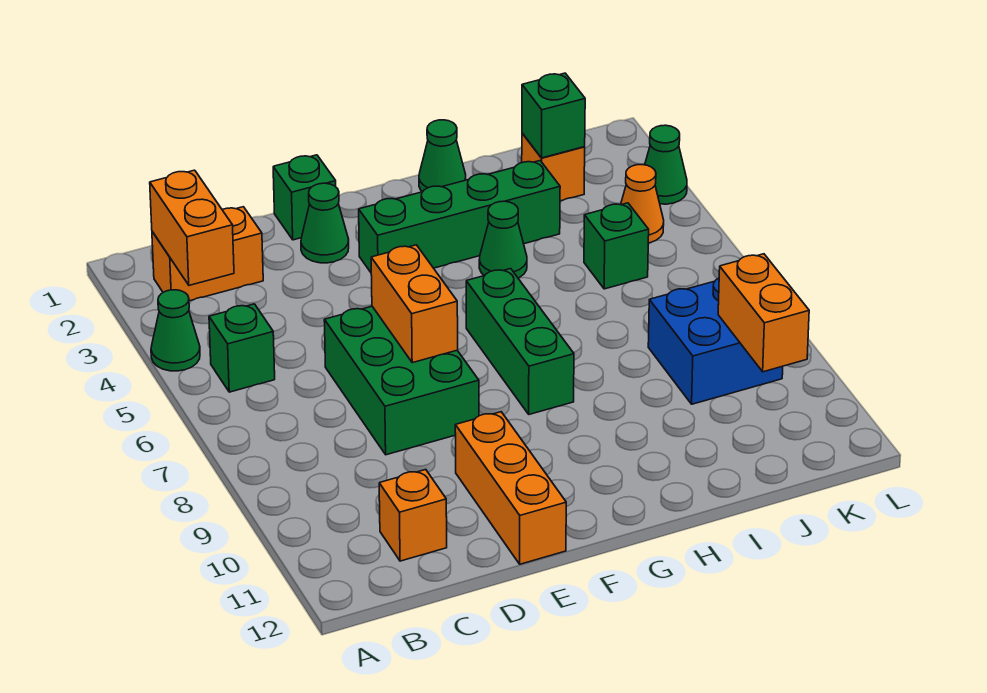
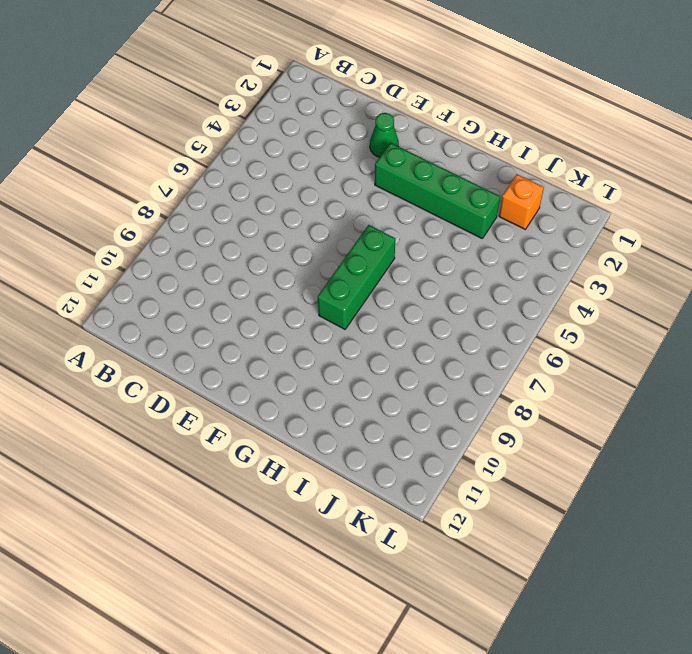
none -> green 1x1 cone [151,290,200,371]
none -> orange 1x2 brick [152,207,263,301]
none -> green 1x1 brick [209,304,275,392]

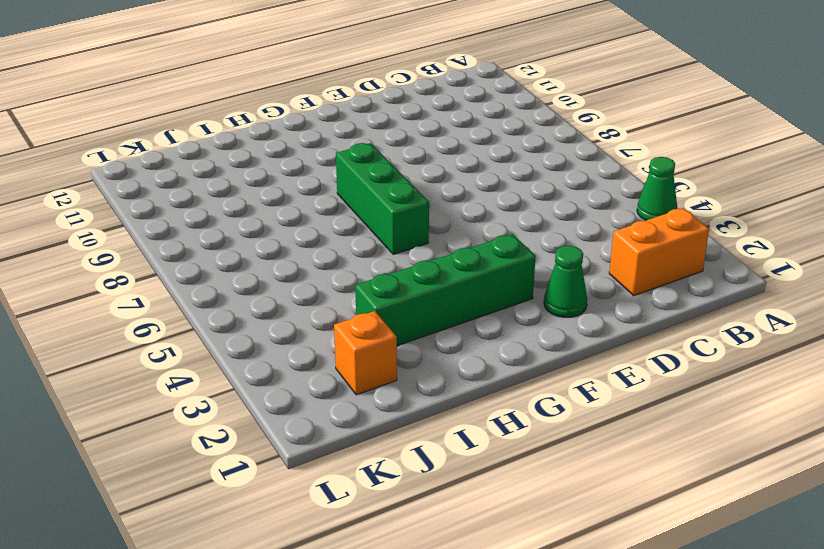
none -> green 1x1 brick [209,304,275,392]
none -> orange 1x1 brick [379,470,447,561]
none -> green 2x3 brick [324,306,479,455]

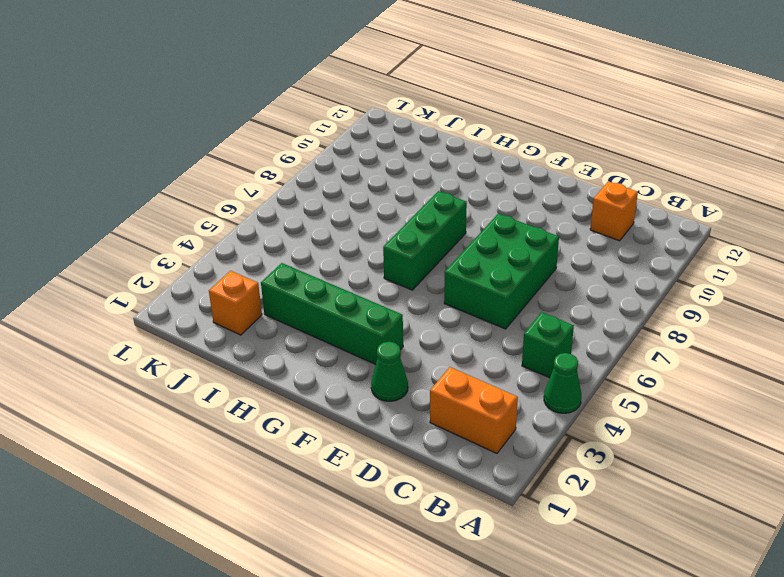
none -> green 1x1 brick [273,155,336,240]
none -> orange 1x3 brick [455,412,566,564]
none -> green 1x1 cone [419,120,466,192]

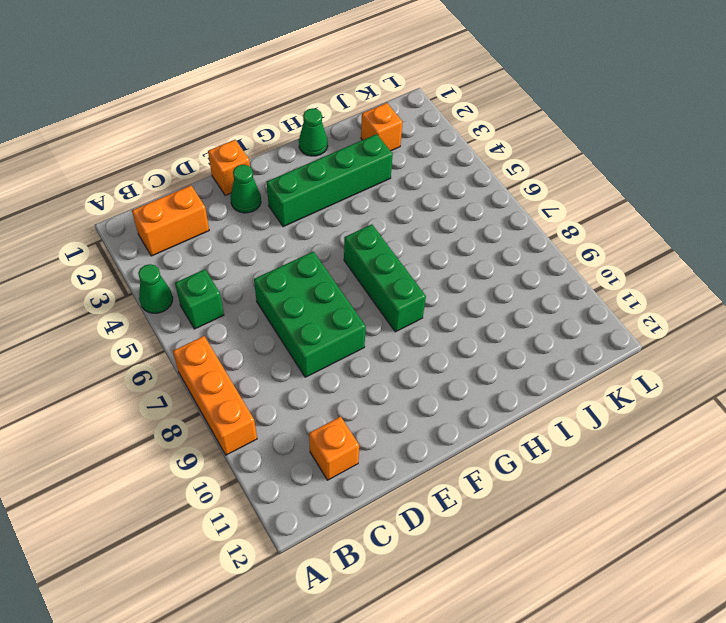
orange 1x3 brick [173,336,257,455] -> orange 1x3 brick moved to [455,412,566,564]
orange 1x1 brick [208,140,250,196] -> green 1x1 brick [273,155,336,240]
none -> green 1x1 cone [479,201,527,278]
none -> green 1x1 brick [584,203,649,289]
none -> blue 2x2 brick [648,278,783,404]

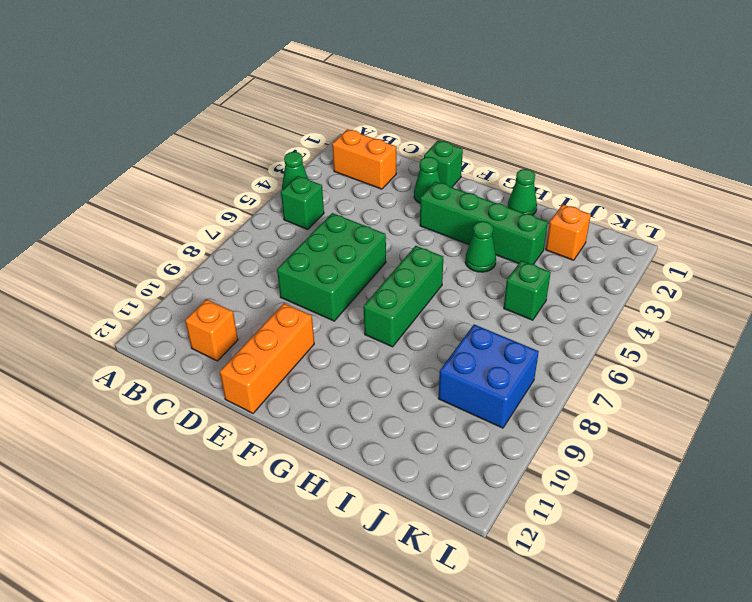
none -> orange 1x1 cone [621,165,664,243]
none -> green 1x1 cone [645,125,687,204]
none -> orange 1x2 brick [150,170,234,285]

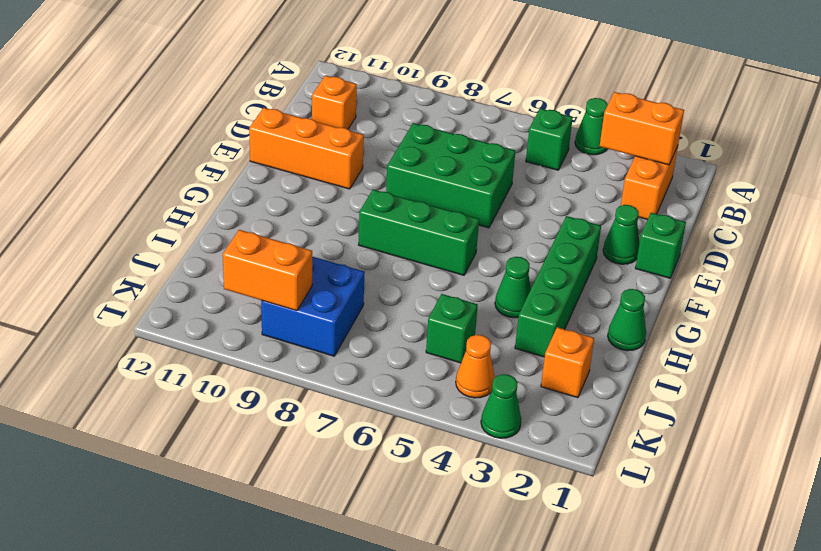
none -> orange 1x2 brick [371,245,458,363]
none -> green 1x1 brick [522,73,585,158]

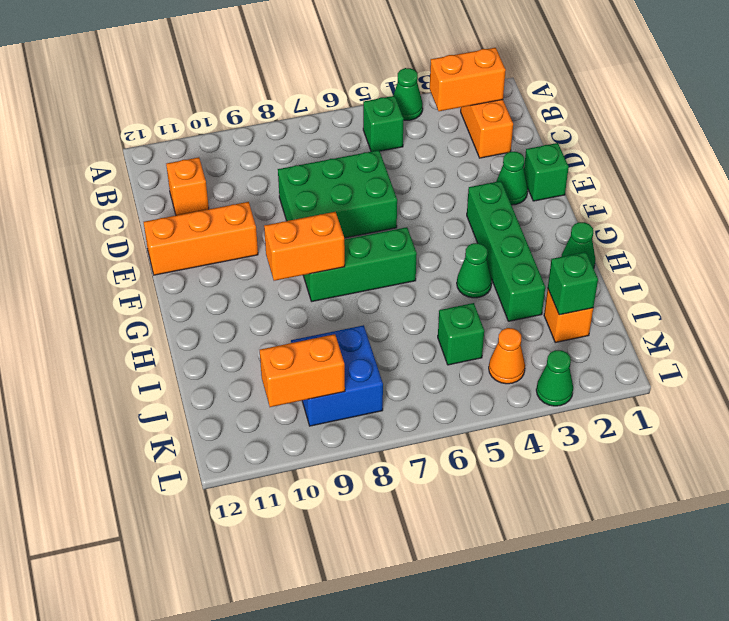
orange 1x2 brick [264,212,345,281] -> orange 1x2 brick moved to [371,245,458,363]

